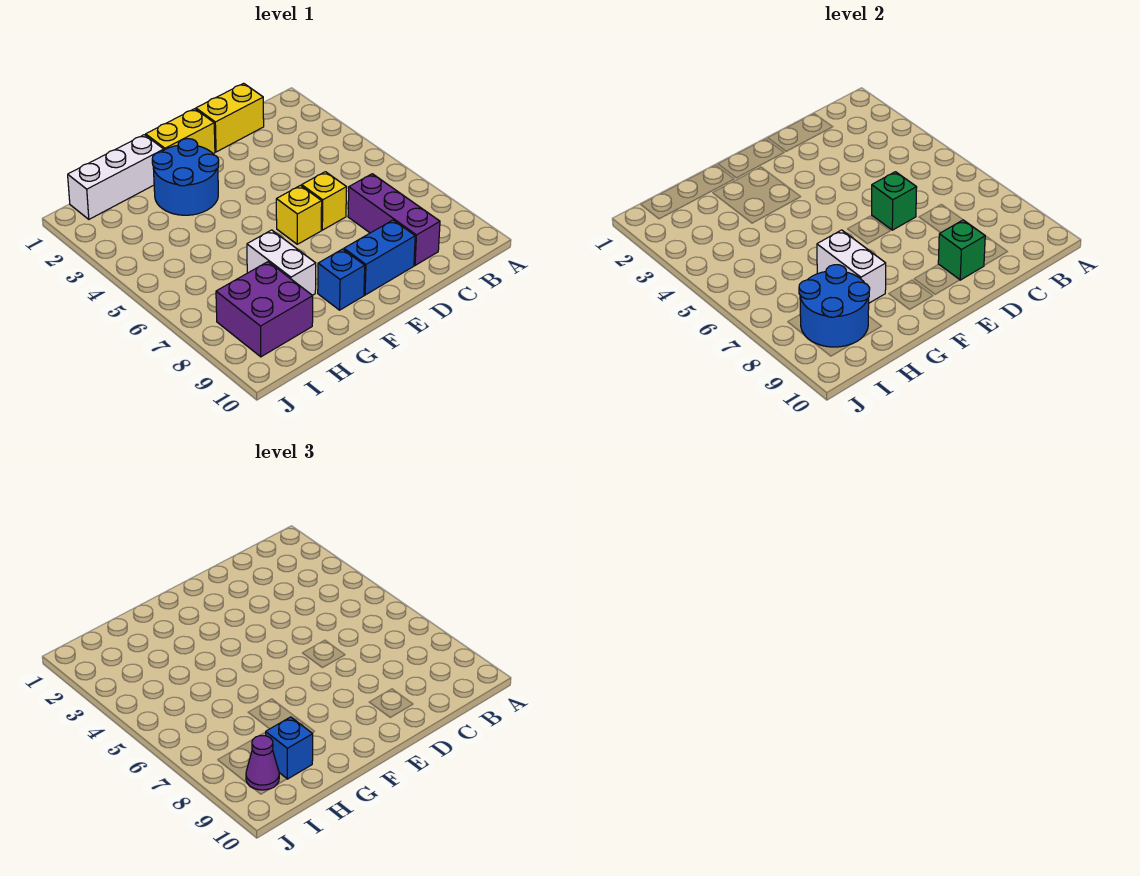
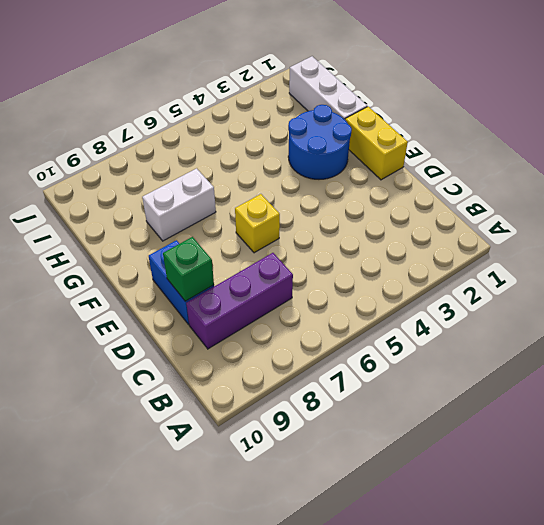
none -> yellow 1x2 brick [196,83,264,152]
none -> yellow 1x1 brick [302,172,347,230]
none -> blue 1x1 brick [318,249,365,310]

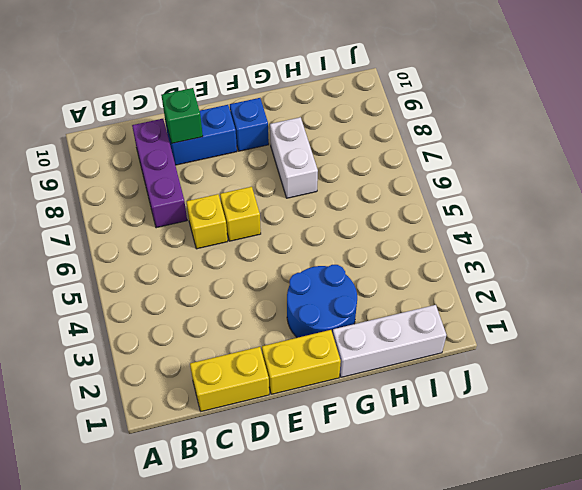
none -> purple 2x2 brick [216,262,313,357]
none -> green 1x1 brick [872,172,917,230]
none -> white 1x2 brick [817,230,886,303]

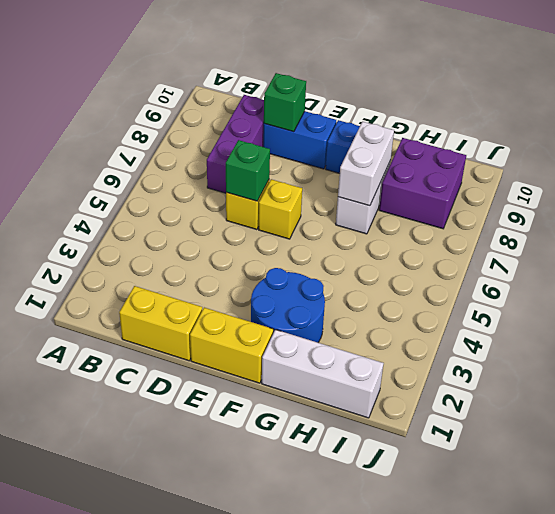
none -> blue 2x2 round brick [799,265,870,347]
none -> blue 1x1 brick [266,717,313,779]
none -> purple 1x1 cone [246,736,279,790]

